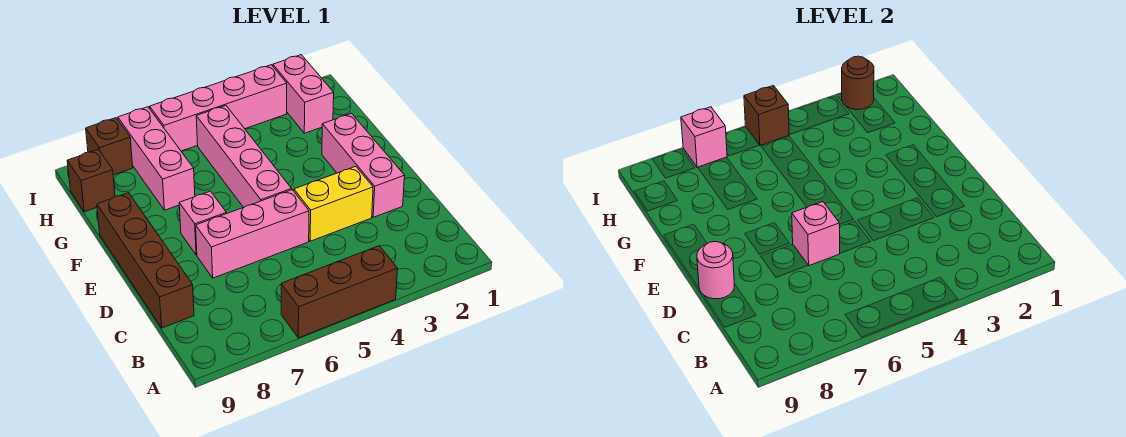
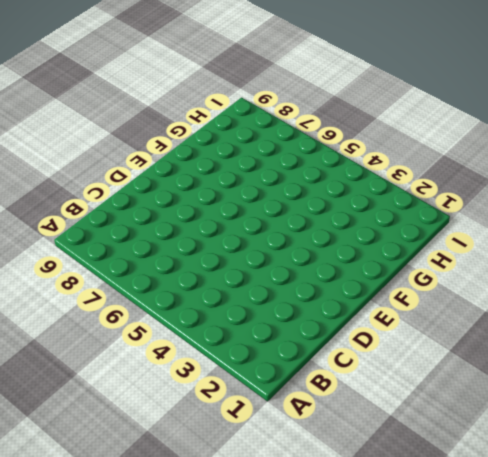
none -> brown 1x3 brick [281,246,398,338]
none -> brown 1x4 brick [97,193,194,328]
none -> pink 1x3 brick [322,113,405,217]

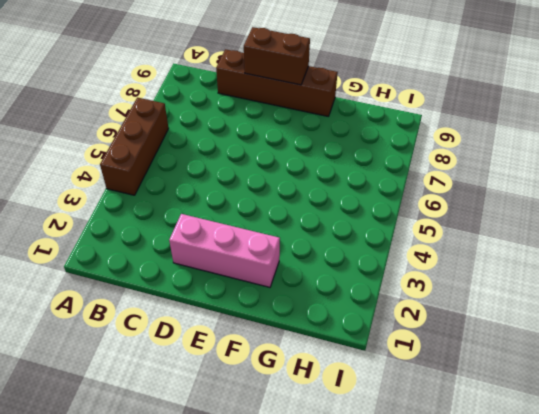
brown 1x2 brick [244,27,310,85] -> pink 1x1 round brick [697,241,734,299]
none -> yellow 1x2 brick [294,166,373,241]
none -> pink 1x3 brick [196,190,309,278]
none -> pink 1x4 brick [196,106,292,207]

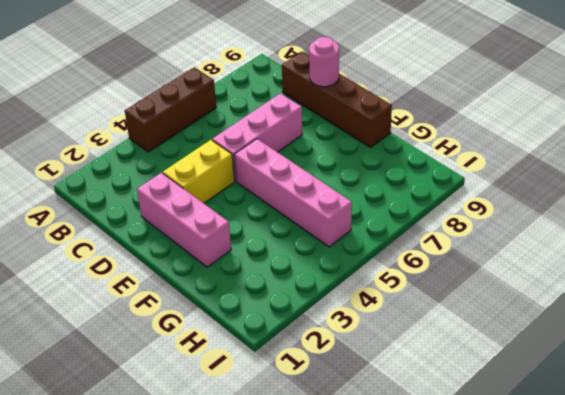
none -> pink 1x1 brick [179,191,226,255]
none -> pink 1x3 brick [118,107,195,210]
none -> pink 1x2 brick [273,55,334,133]

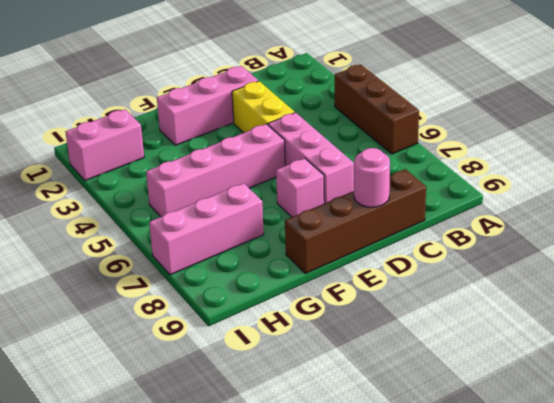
none -> brown 1x1 brick [67,149,115,212]
none -> pink 1x4 brick [150,65,287,151]
none -> brown 1x1 brick [86,118,133,175]

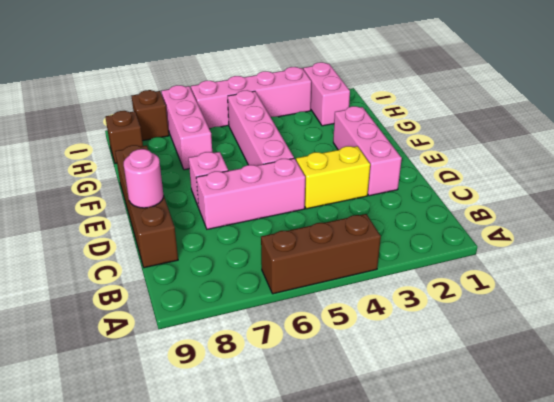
none -> pink 1x1 brick [792,202,840,266]
none -> brown 1x1 round brick [842,56,874,110]
none -> brown 1x1 brick [744,86,789,145]

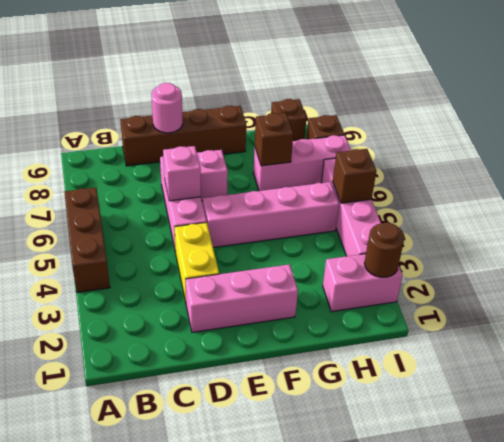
brown 1x1 brick [255,113,293,166] -> none
none -> pink 1x1 brick [681,107,727,168]

